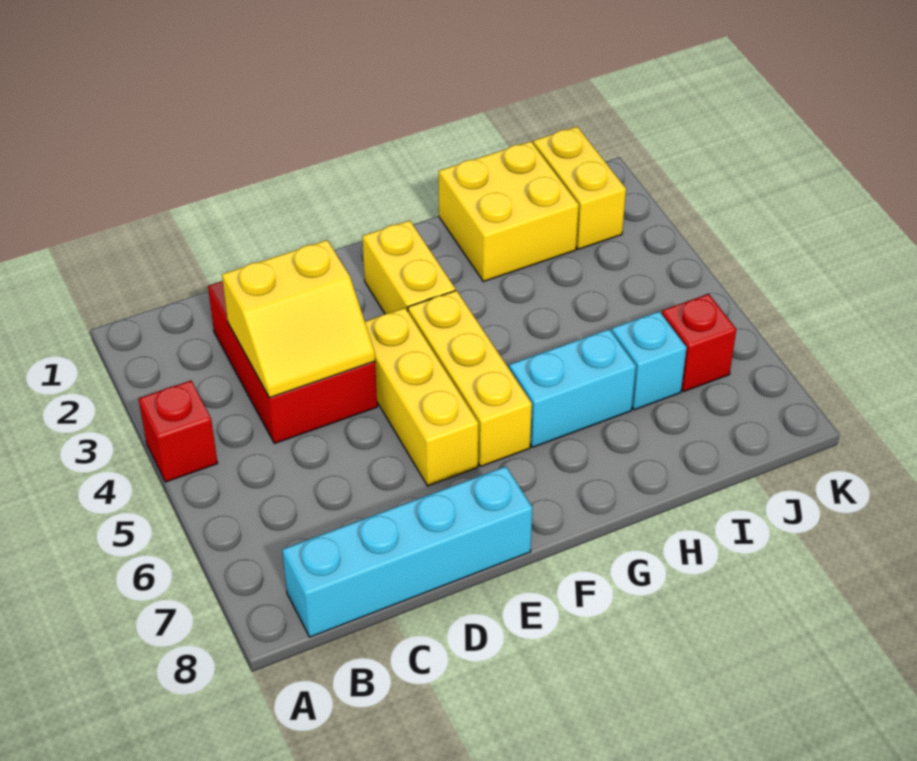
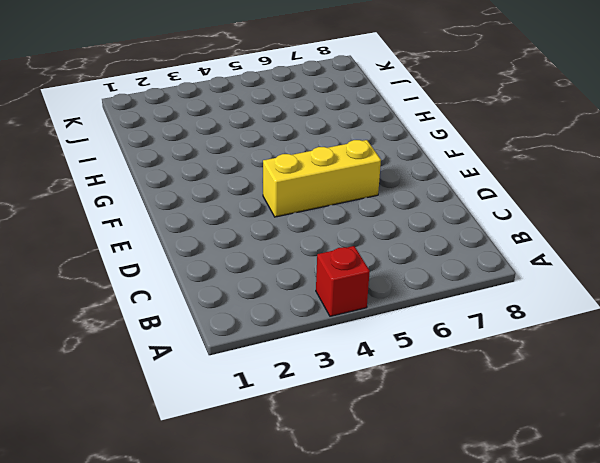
none -> cyan 1x4 brick [282,467,533,637]
none -> red 2x3 brick [208,281,377,443]
none -> yellow 1x2 brick [362,220,455,314]

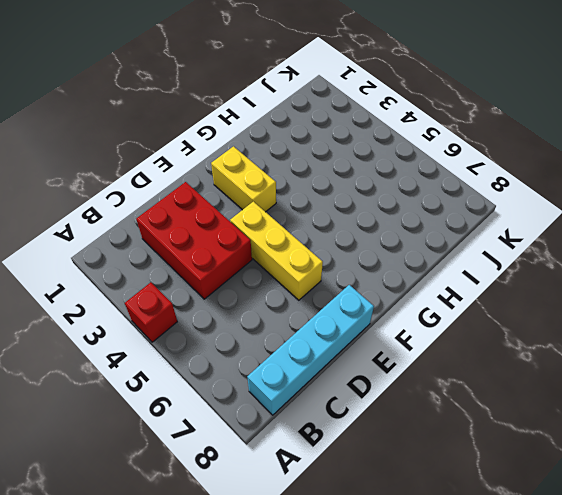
none -> yellow 1x3 brick [408,290,532,467]
none -> cyan 1x2 brick [509,329,636,447]
none -> yellow 2x2 brick [439,141,579,281]

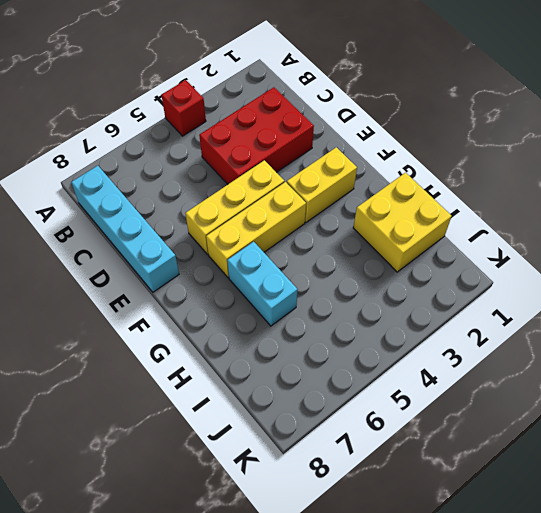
none -> cyan 1x1 brick [612,311,687,410]
none -> yellow 1x2 brick [533,127,626,249]
none -> red 1x1 brick [662,294,736,392]

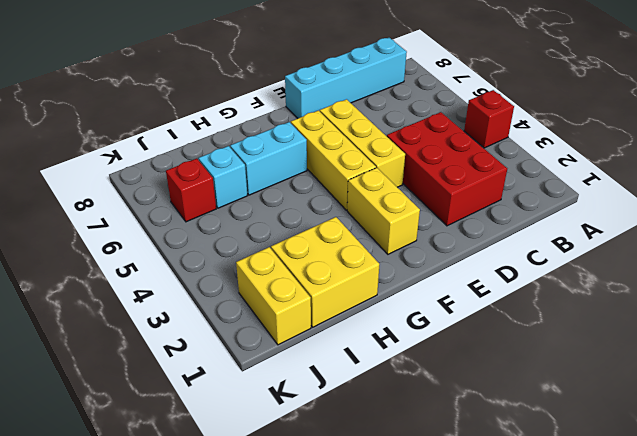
none -> yellow 2x2 slope [222,240,375,398]

